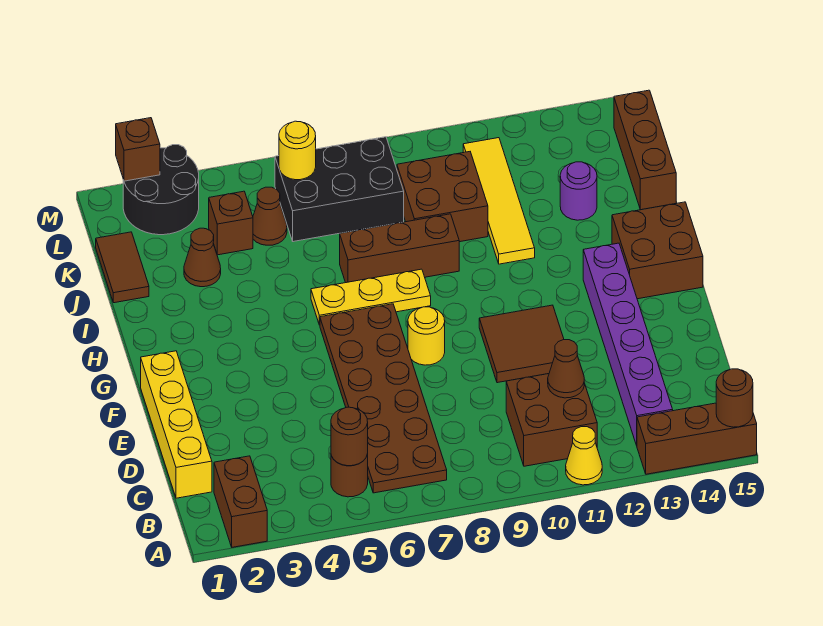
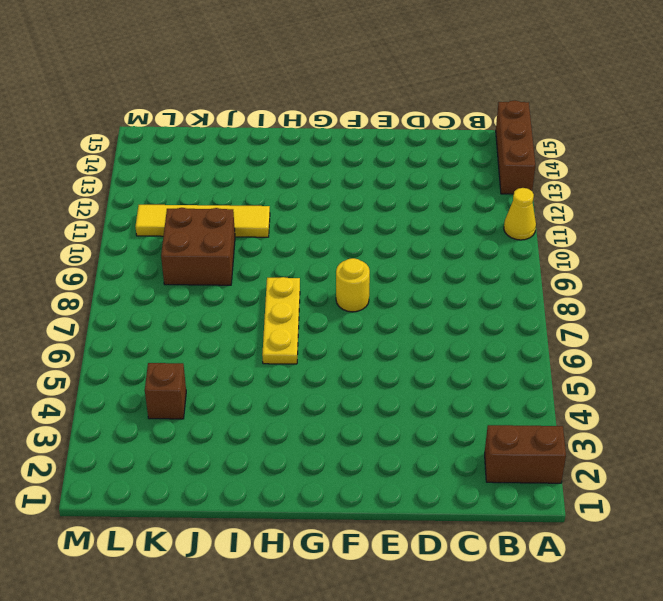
none -> brown 1x1 round brick [331,454,368,497]
none -> brown 2x6 plate [320,304,447,493]
none -> brown 2x2 brick [506,374,597,466]

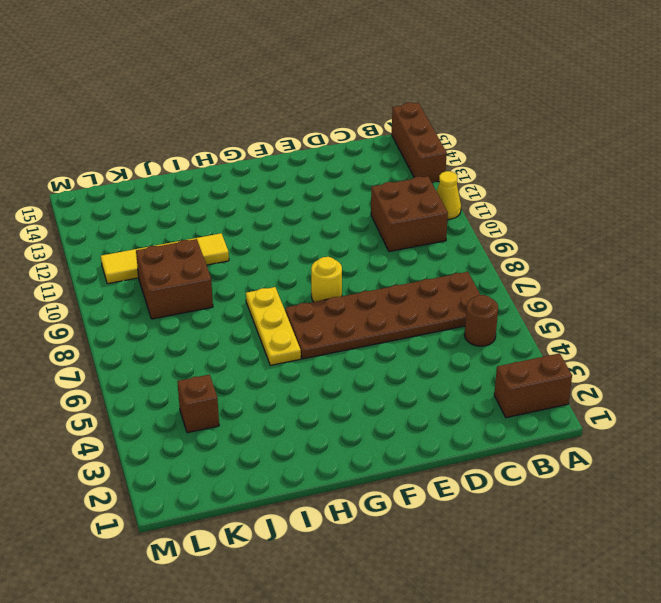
none -> purple 1x6 brick [583,243,673,445]
none -> yellow 1x4 brick [141,351,212,498]
none -> brown 2x2 tile [479,305,564,383]

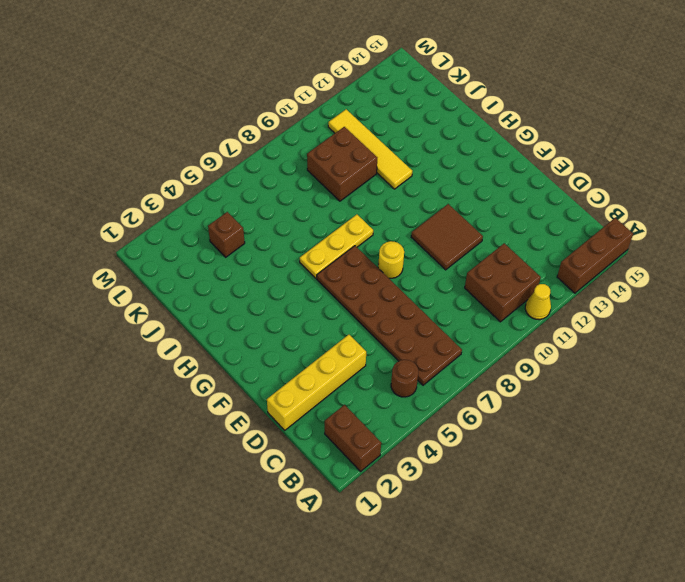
yellow 1x4 brick [267,335,366,430] -> yellow 1x4 brick turned to [141,351,212,498]
none -> purple 1x6 brick [583,243,673,445]
none -> brown 2x2 brick [612,202,703,299]
none -> brown 1x3 brick [340,214,459,283]

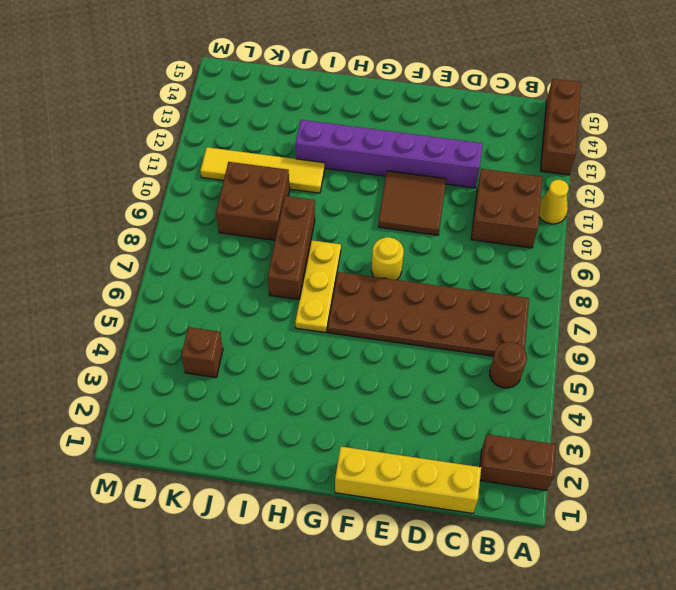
purple 1x6 brick [296,120,483,188] -> purple 1x6 brick moved to [583,243,673,445]
none -> brown 2x2 brick [612,202,703,299]
none -> brown 1x2 tile [96,232,149,303]
none -> brown 1x1 cone [184,228,221,287]

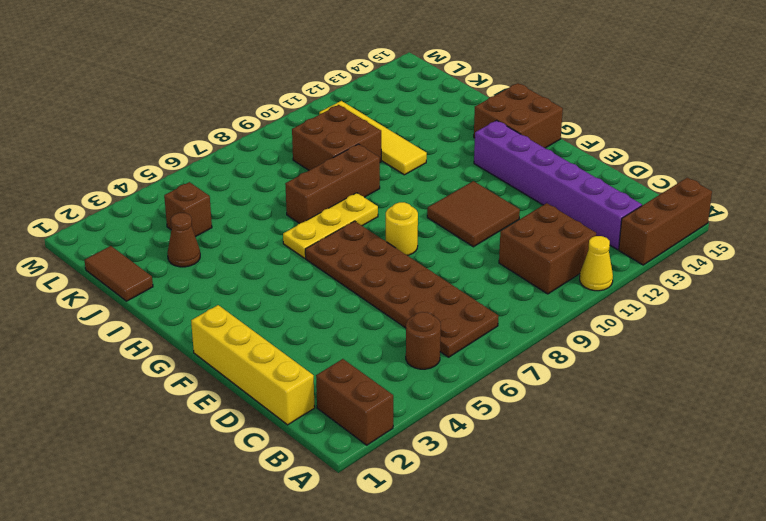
none -> purple 1x1 round brick [560,162,597,220]
none -> brown 1x3 brick [614,90,676,210]
none -> brown 1x1 cone [253,187,287,245]

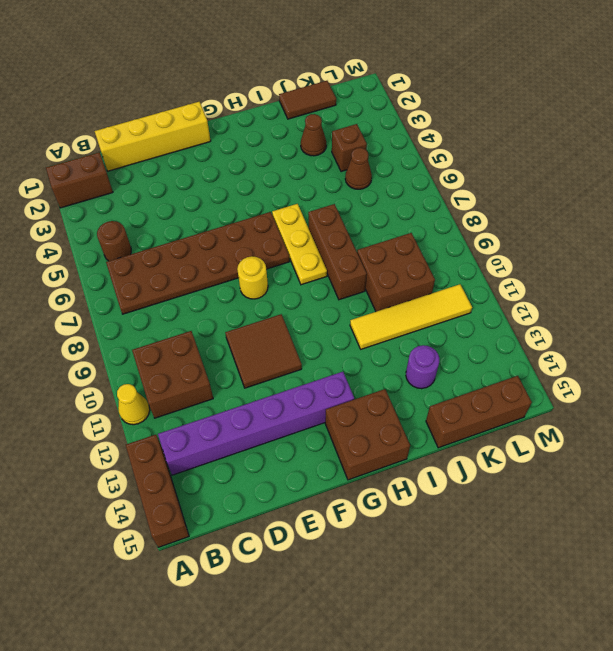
none -> black 2x3 brick [275,137,404,242]
none -> black 2x2 round brick [123,145,199,235]
none -> brown 1x1 round brick [716,369,753,427]

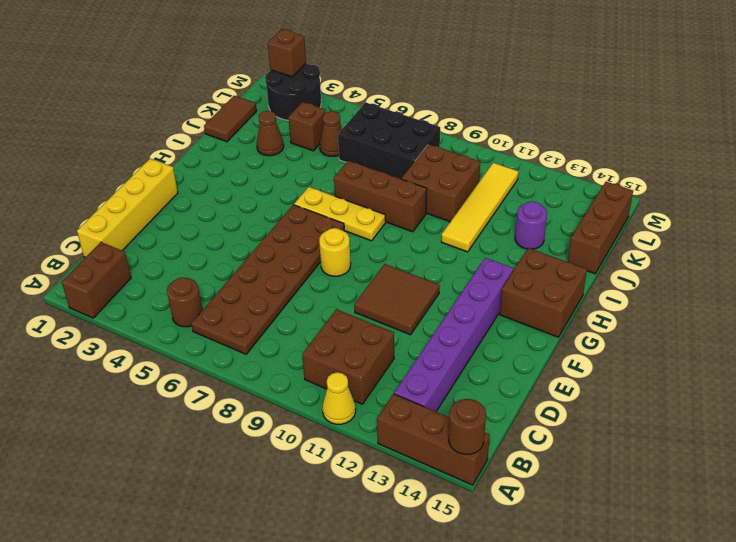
none -> brown 1x1 round brick [331,407,368,466]
none -> brown 1x1 cone [548,340,584,398]
none -> yellow 1x1 round brick [279,121,316,180]

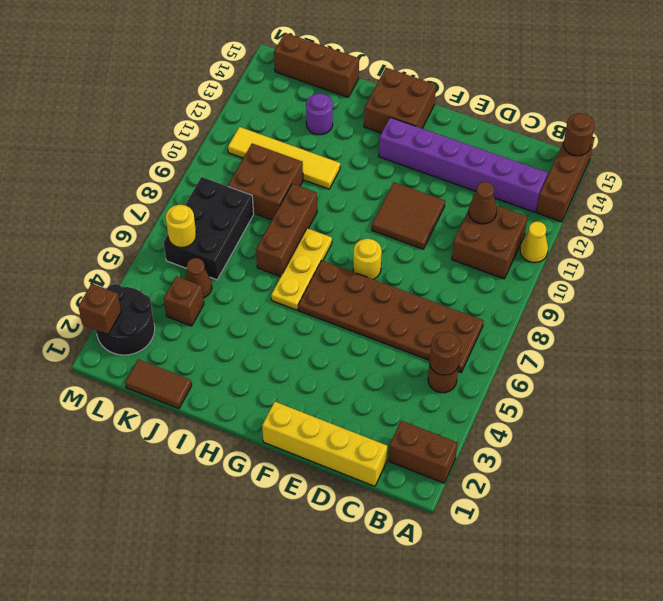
none -> brown 1x1 cone [184,228,221,287]

